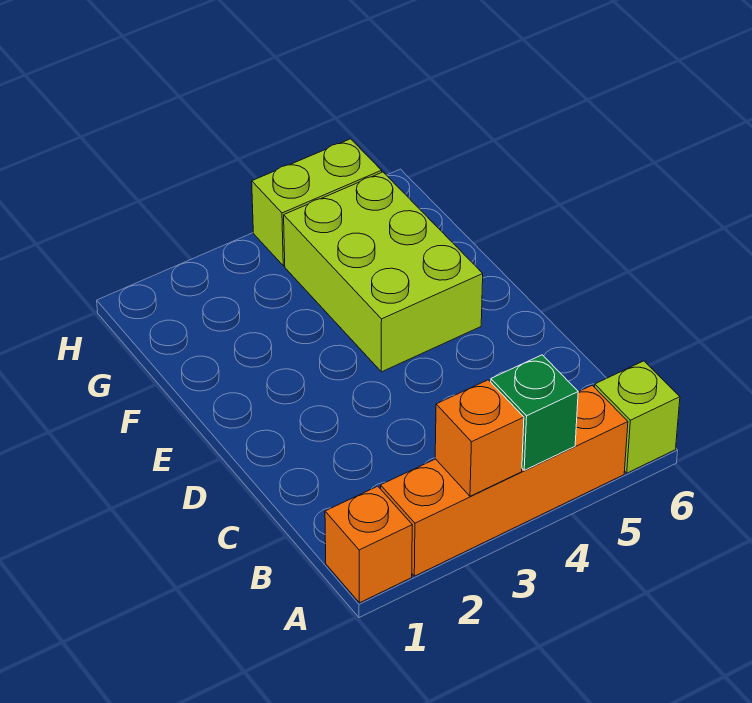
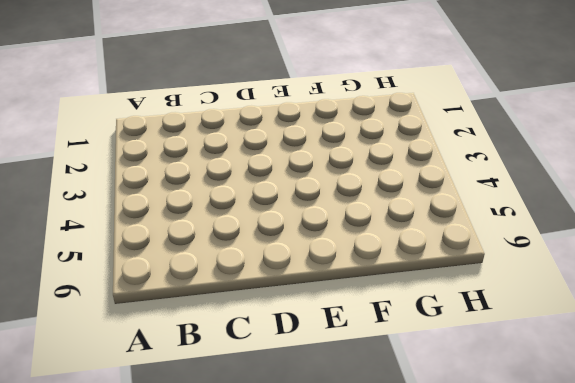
none -> orange 1x1 brick [325,486,412,603]
none -> orange 1x4 brick [381,385,628,576]

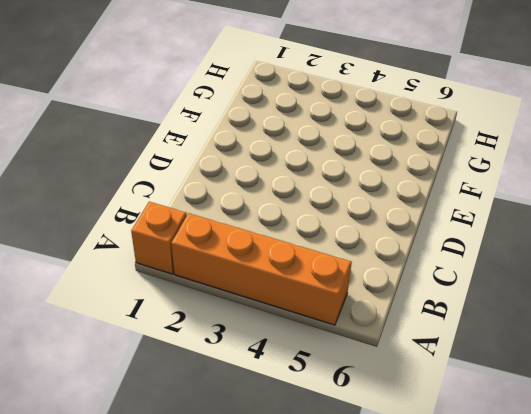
none -> lime 1x1 brick [595,361,680,473]
none -> lime 2x3 brick [284,172,483,372]

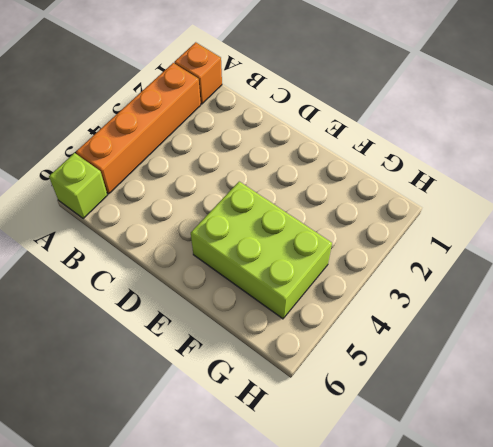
none -> lime 1x2 brick [252,139,382,266]
none -> orange 1x1 brick [435,380,524,496]

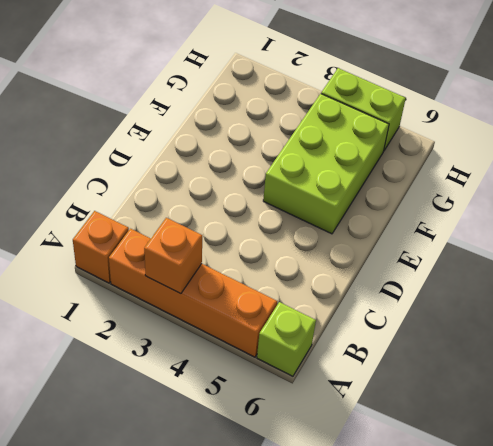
none -> green 1x1 brick [491,355,578,470]

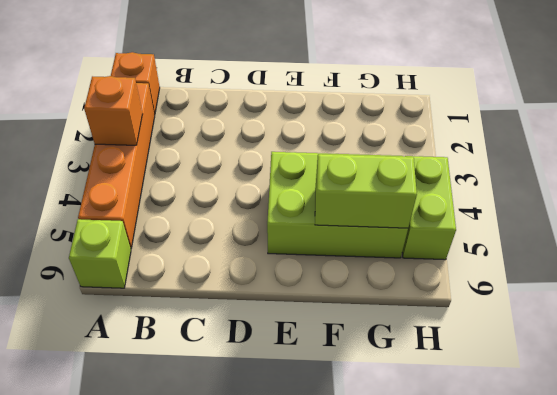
lime 1x2 brick [315,154,417,228] -> none
none -> green 1x1 brick [491,355,578,470]

